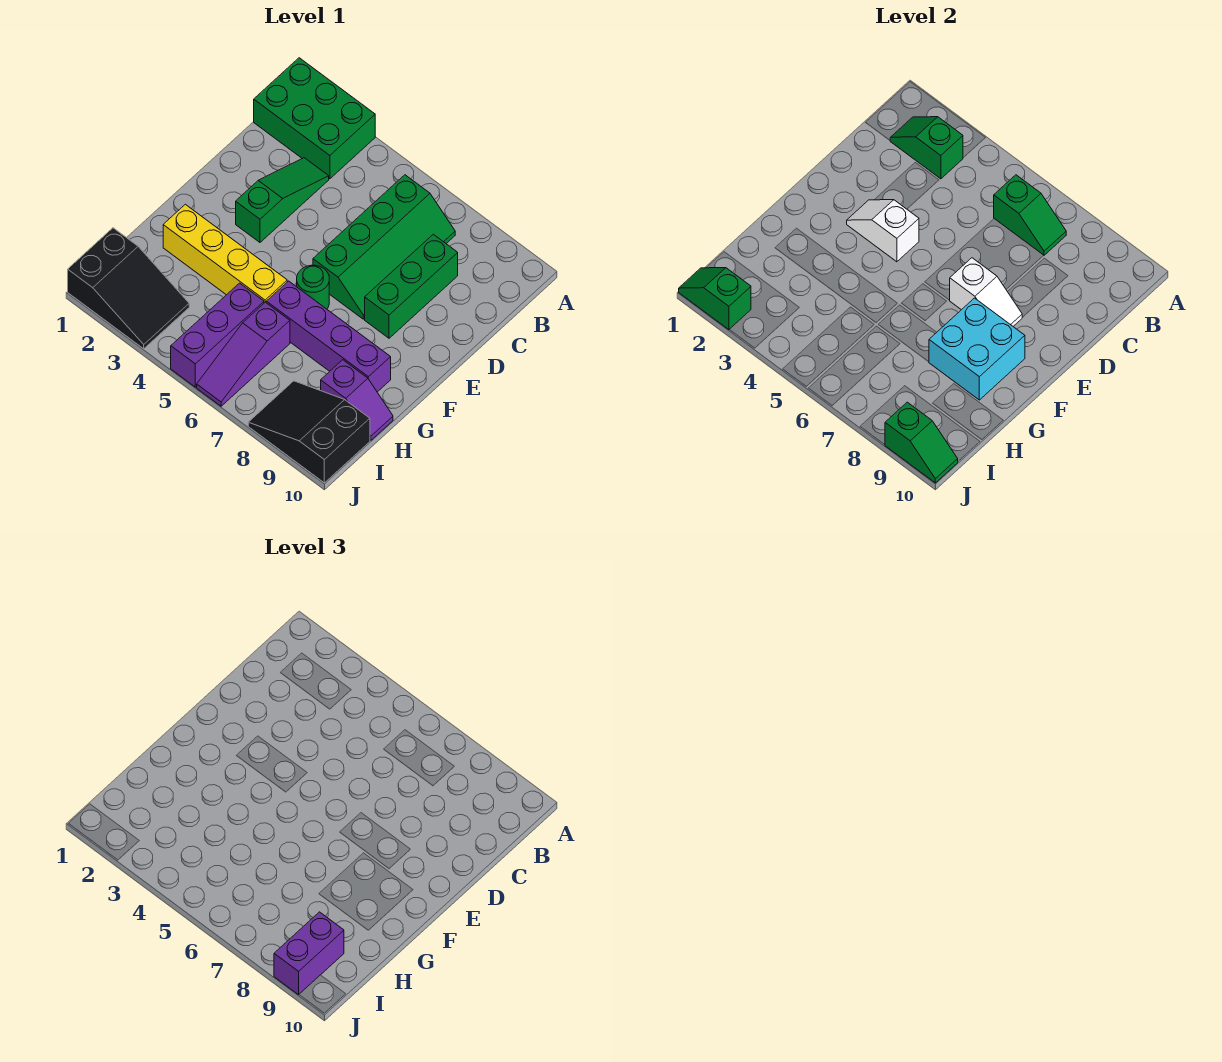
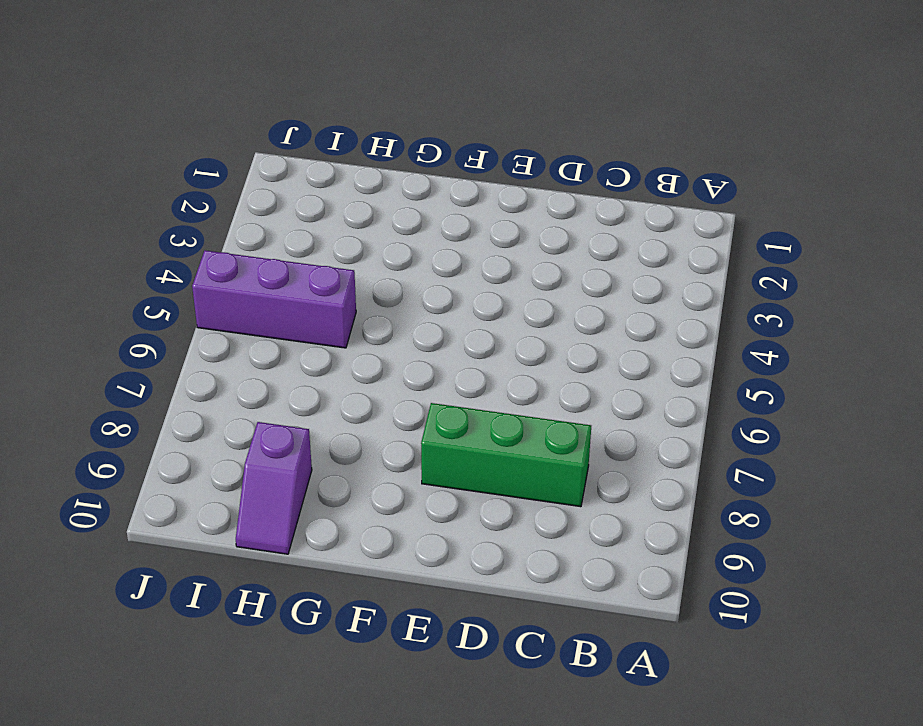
none -> green 2x3 brick [254,58,375,179]
none -> green 2x4 slope [313,175,455,319]
none -> green 1x3 slope [236,158,329,242]

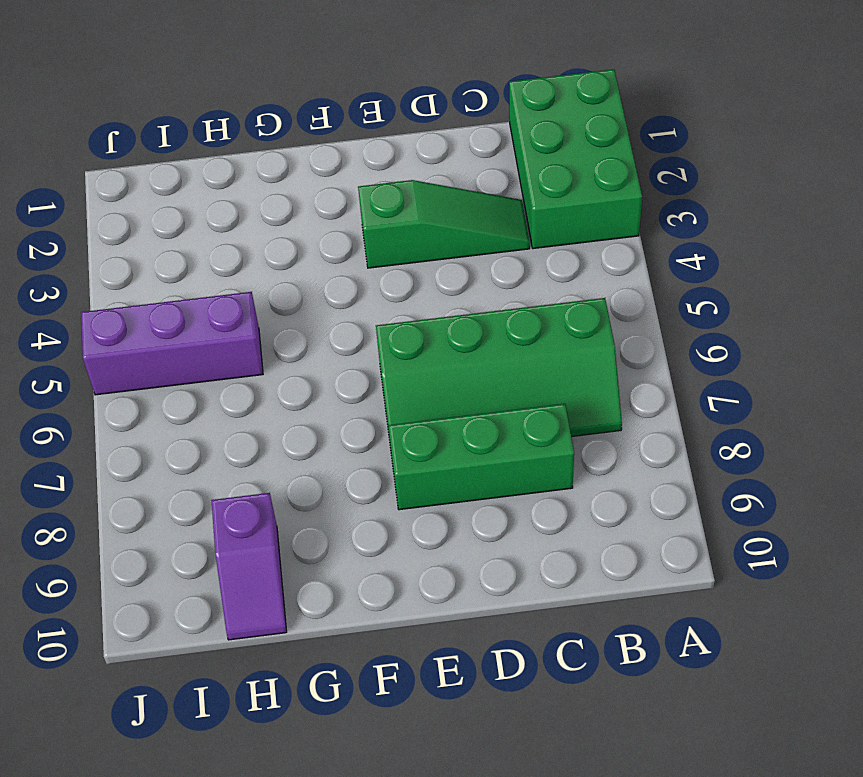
none -> green 1x1 round brick [296,265,329,309]
none -> yellow 1x4 brick [163,204,287,303]
none -> purple 1x4 brick [266,281,391,392]

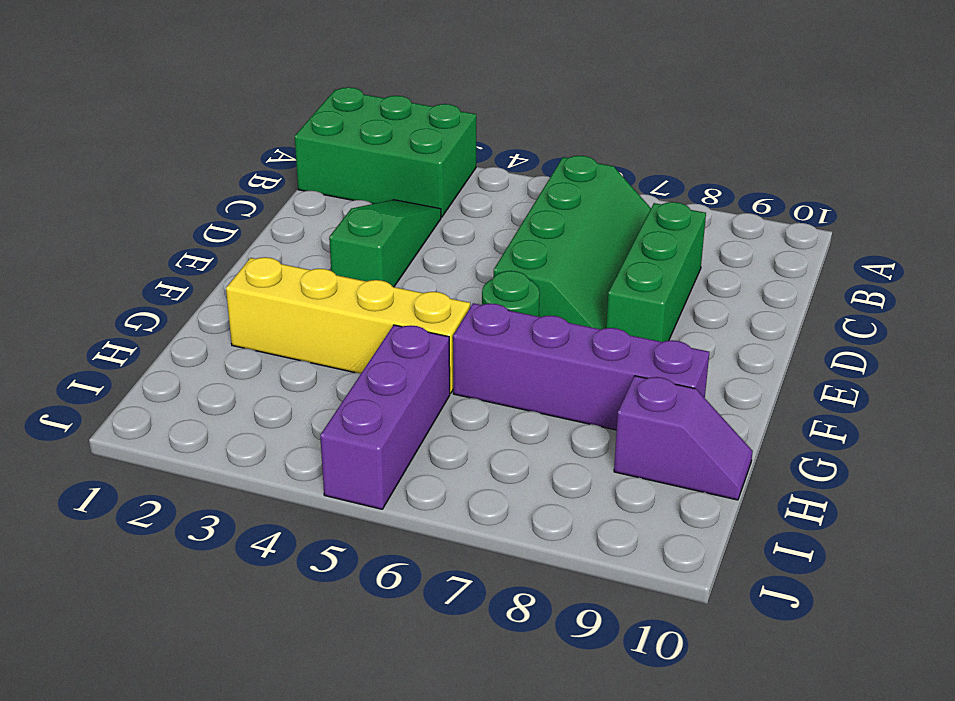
none -> purple 1x3 slope [197,302,290,406]
none -> black 2x3 slope [68,228,189,349]
none -> black 2x3 slope [248,381,370,483]

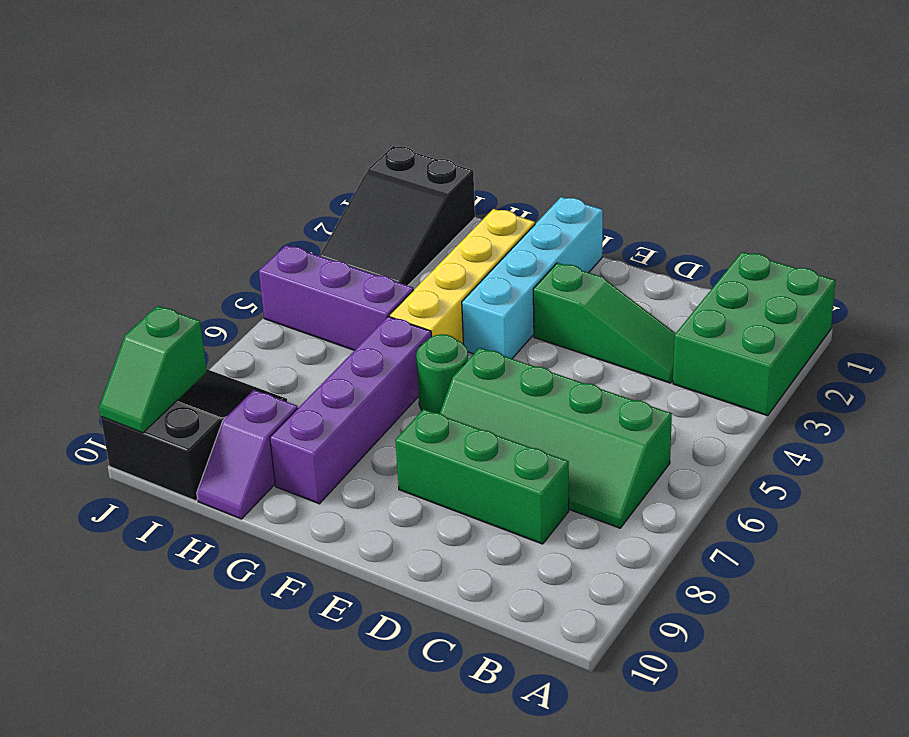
cyan 1x4 brick [462,197,603,359] -> none
none -> purple 1x3 slope [197,302,290,406]
none -> green 1x2 slope [890,117,963,179]
none -> green 1x2 slope [994,175,1066,255]

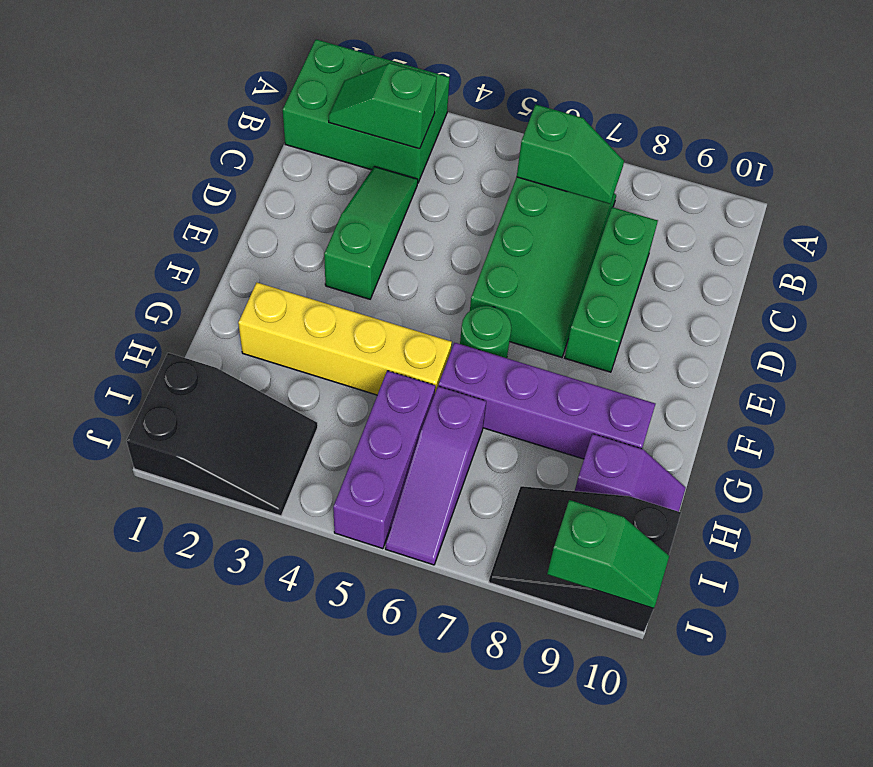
none -> white 1x2 slope [847,200,919,262]
none -> white 1x2 slope [950,258,1022,326]
none -> cyan 2x2 brick [929,298,1025,400]

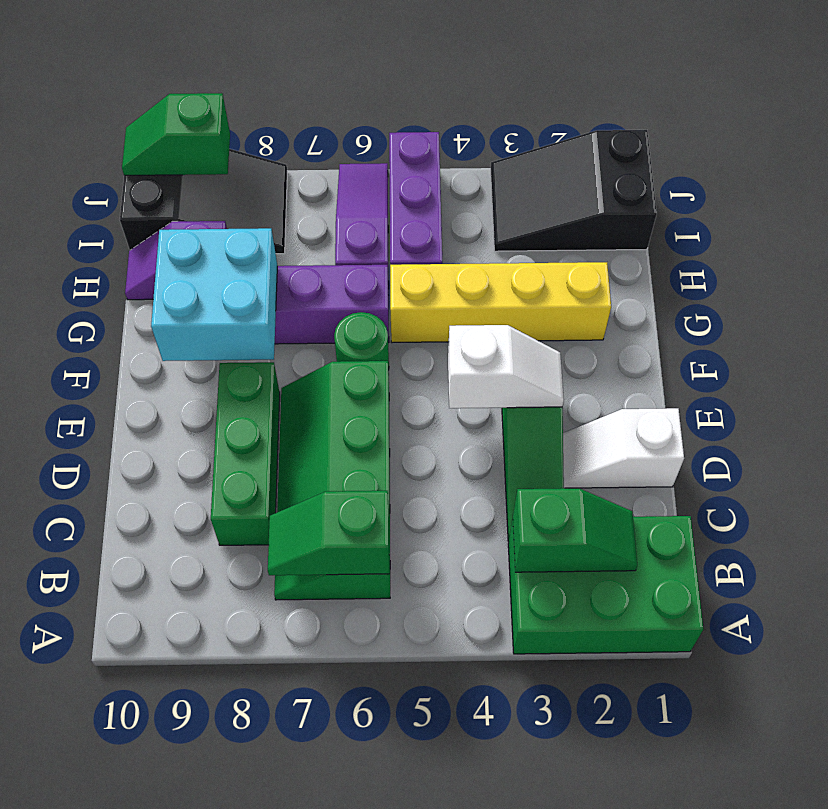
white 1x2 slope [563,408,684,488] -> white 1x2 slope moved to [950,258,1022,326]
none -> green 1x2 slope [679,268,751,330]
none -> purple 1x2 brick [274,912,344,995]

